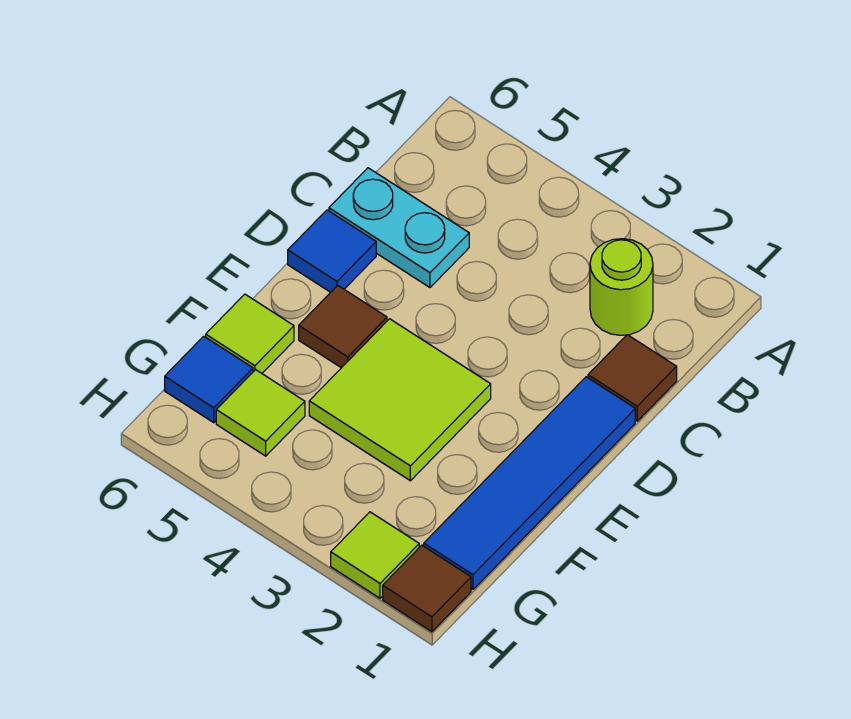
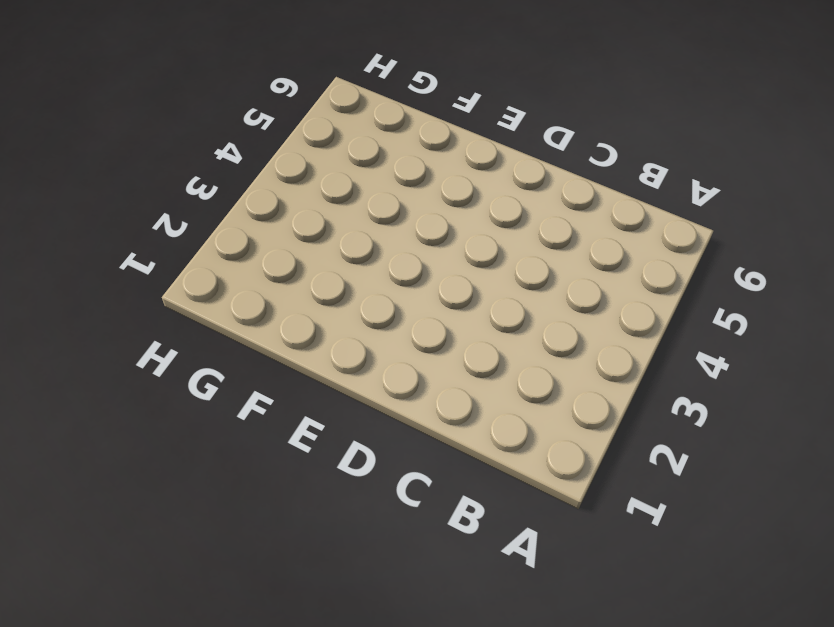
none -> lime 1x1 round brick [590,239,653,335]
none -> brown 1x1 tile [588,335,677,421]
none -> cyan 1x2 plate [329,168,469,287]

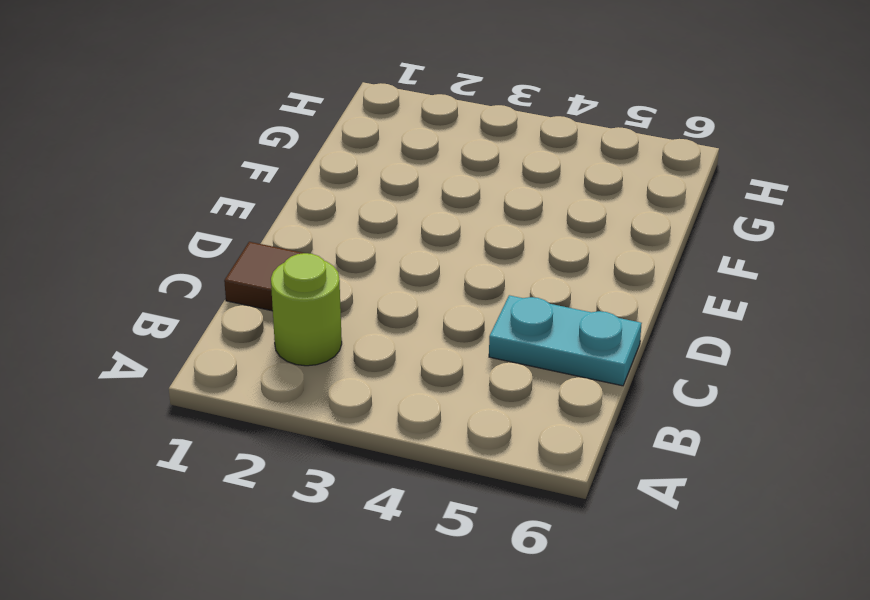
none -> blue 1x4 tile [424,377,635,589]
none -> blue 1x1 tile [288,210,376,292]
none -> lime 2x2 tile [309,319,491,481]

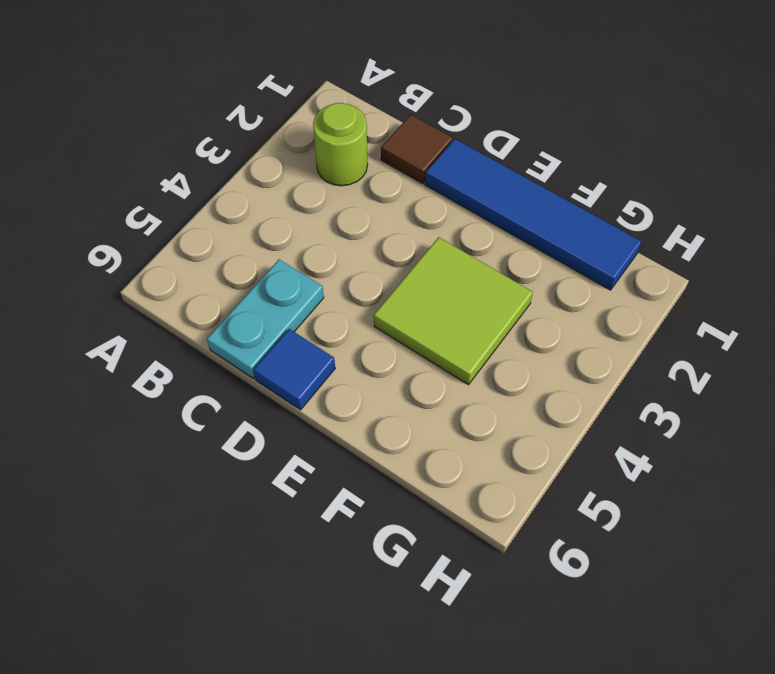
none -> brown 1x1 tile [299,285,387,368]
none -> lime 1x1 tile [206,294,294,373]
none -> lime 1x1 tile [216,370,305,456]

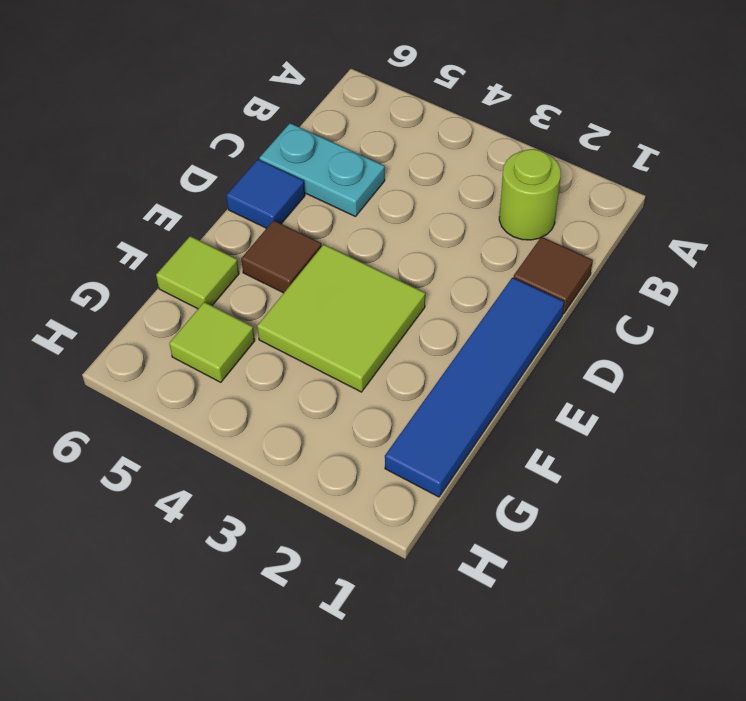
none -> blue 1x1 tile [165,336,253,423]
none -> brown 1x1 tile [383,545,471,632]
none -> lime 1x1 tile [331,512,419,598]

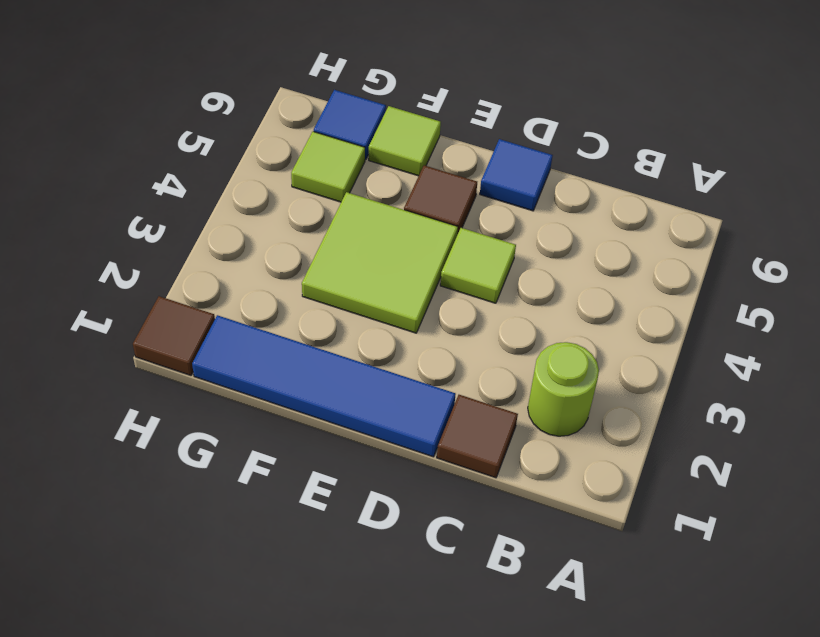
lime 1x1 tile [440,228,516,303] -> lime 1x1 tile moved to [331,512,419,598]
none -> cyan 1x2 plate [329,168,469,287]

